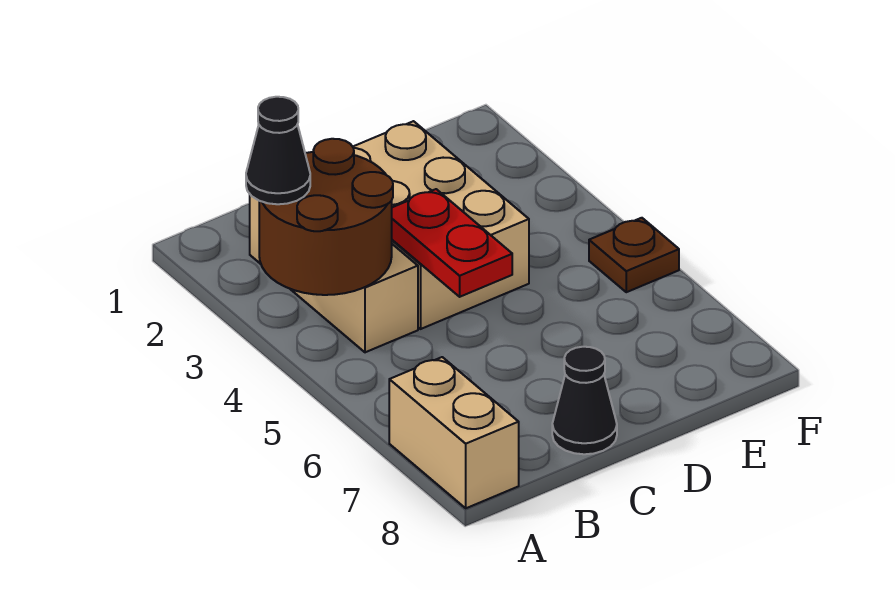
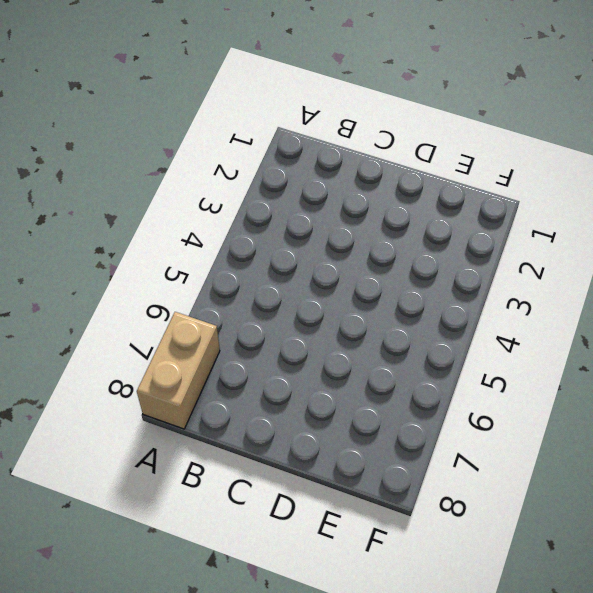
none -> tan 1x3 brick [250,195,418,352]
none -> tan 2x3 brick [353,121,529,329]

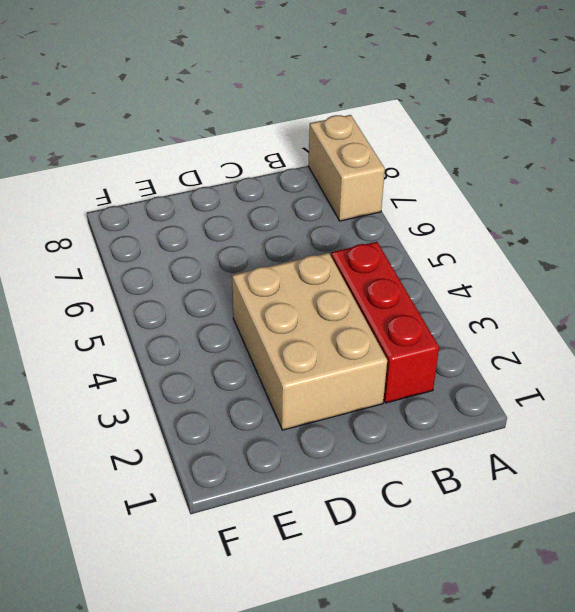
red 1x3 brick [331,242,439,403] -> tan 1x3 brick [250,195,418,352]
none -> black 1x1 cone [552,347,617,454]
none -> brown 1x1 plate [589,218,679,292]

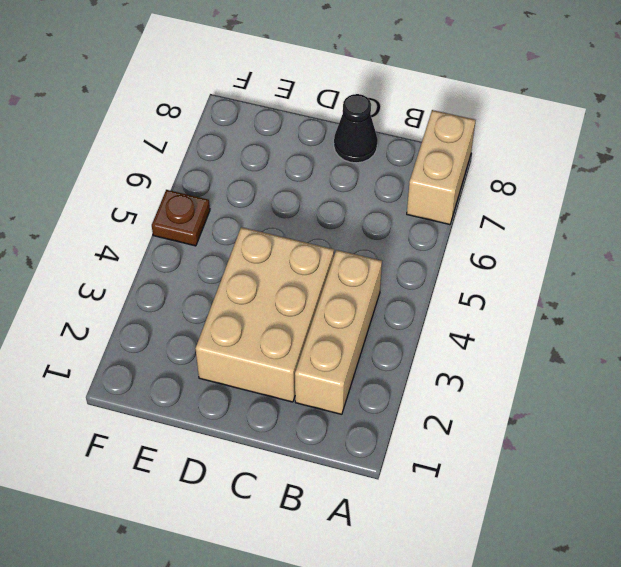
none -> brown 2x2 round brick [259,139,393,295]
none -> red 1x2 plate [392,189,512,297]

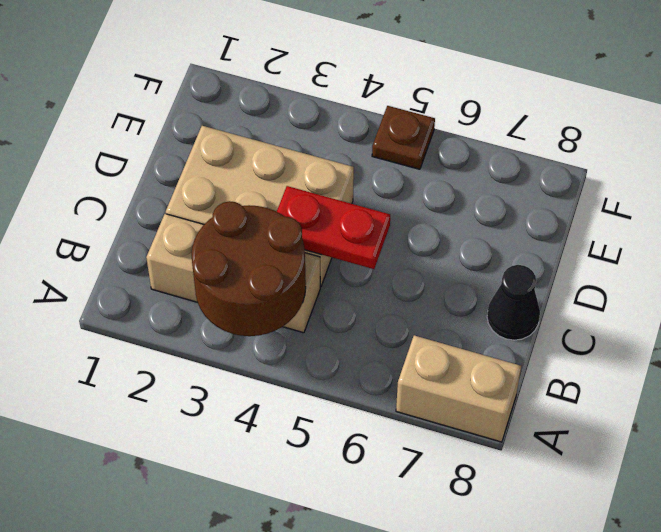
none -> black 1x1 cone [246,97,310,204]

